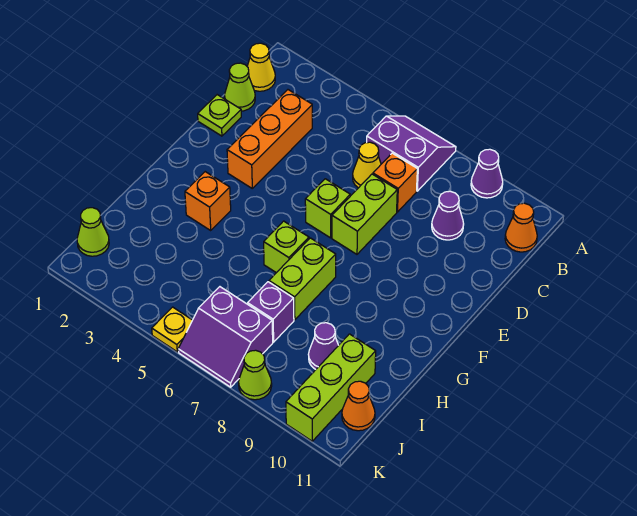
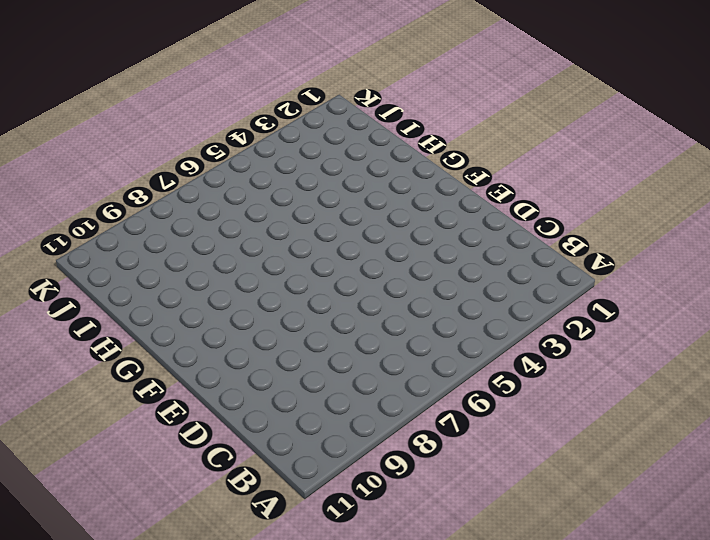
none -> purple 2x2 slope [367,116,456,191]
none -> purple 1x1 cone [471,149,503,198]
none -> yellow 1x1 cone [247,43,275,91]

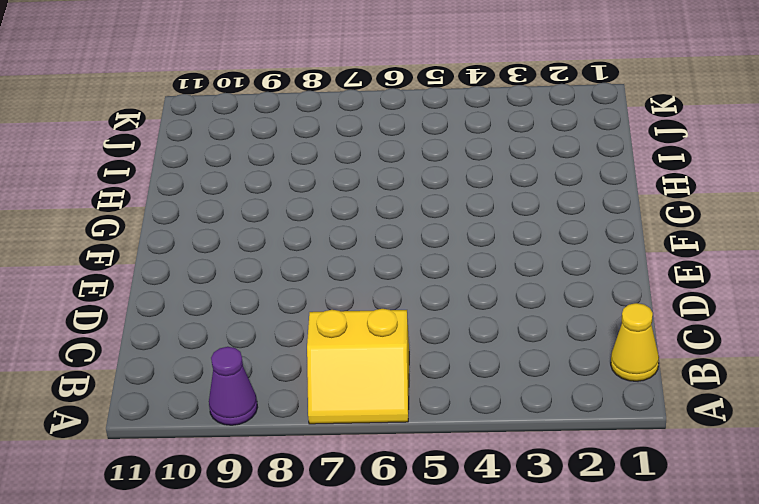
yellow 2x2 slope [307,309,409,424] -> purple 2x2 slope [367,116,456,191]
none -> orange 1x1 cone [505,203,537,252]
none -> lime 1x1 cone [225,63,255,111]
none -> orange 1x3 brick [227,90,312,188]

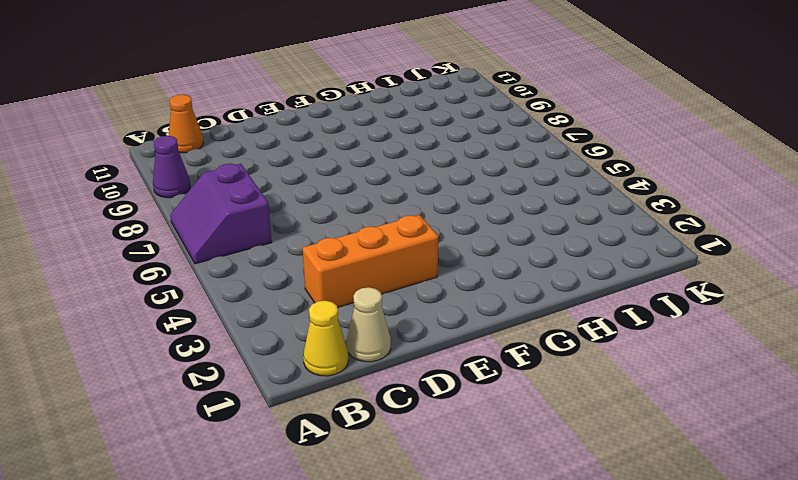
tan 1x1 cone [347,287,391,362] -> lime 1x1 cone [225,63,255,111]
none -> yellow 1x1 cone [353,142,381,188]
none -> orange 1x1 brick [373,153,417,212]
none -> purple 1x1 cone [432,191,464,240]

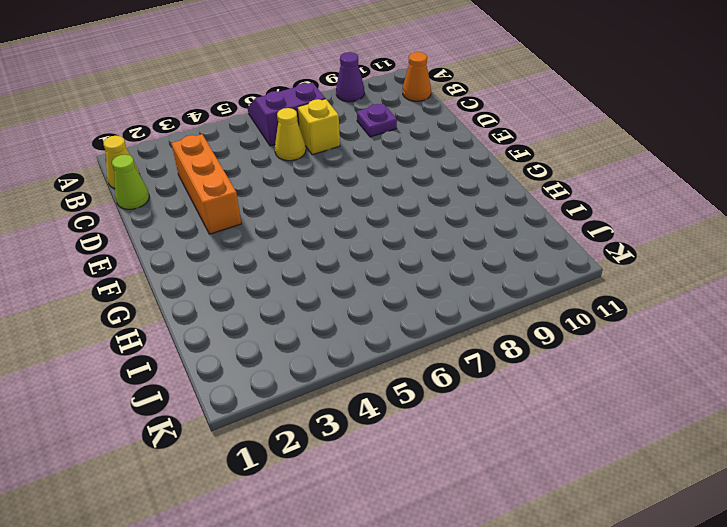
yellow 1x1 brick [298,99,340,155] -> orange 1x1 brick [373,153,417,212]
purple 1x1 plate [357,104,397,137] -> purple 1x1 cone [432,191,464,240]
none -> lime 1x1 plate [198,95,241,136]
none -> lime 1x2 brick [332,174,397,254]
none -> lime 1x1 brick [305,179,350,238]

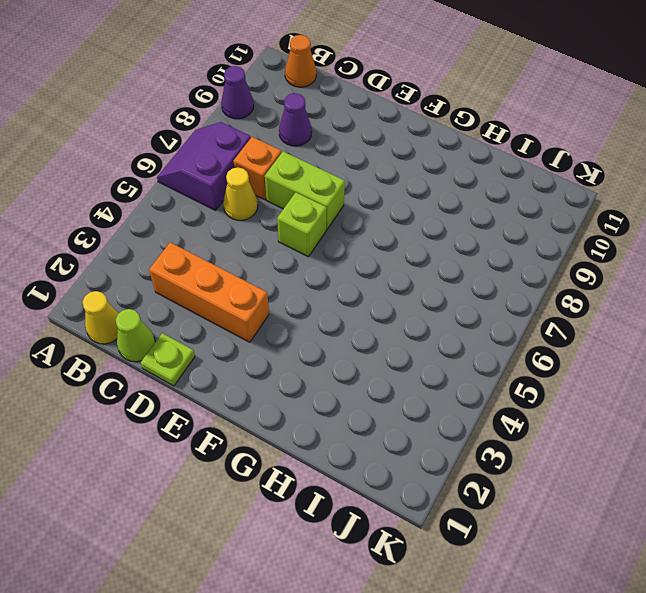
none -> orange 1x1 brick [185,172,231,230]
none -> lime 1x1 brick [264,221,309,273]
none -> lime 1x2 brick [269,238,336,320]

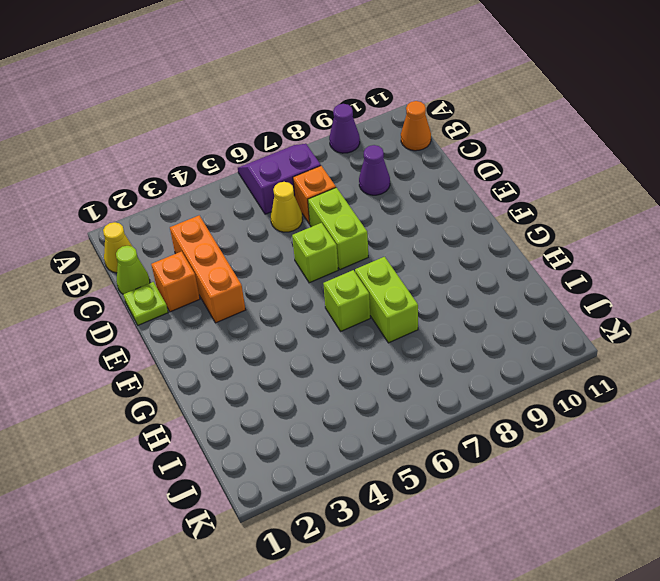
orange 1x1 brick [151,251,200,312] -> orange 1x1 brick moved to [185,172,231,230]
none -> purple 1x1 brick [248,282,294,342]
none -> purple 1x1 cone [308,323,339,369]
none -> lime 1x3 brick [286,334,376,441]

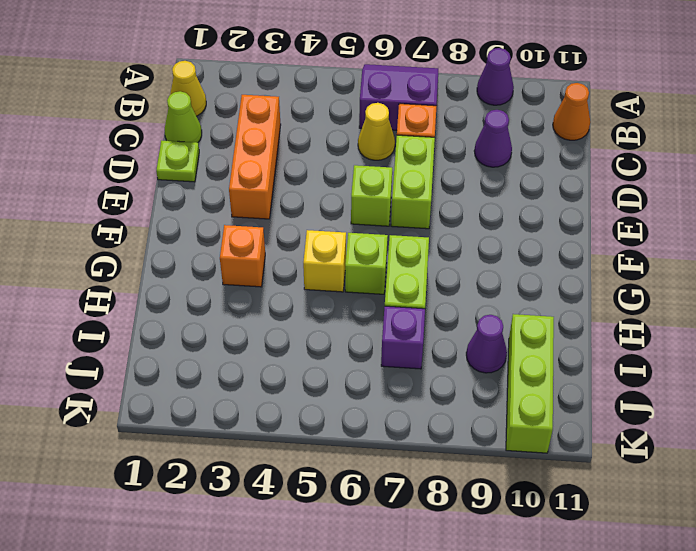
yellow 1x1 brick [303,230,346,292] -> none
none -> lime 1x1 cone [77,208,109,256]
none -> purple 2x2 slope [178,287,273,387]
none -> orange 1x1 cone [342,381,375,431]

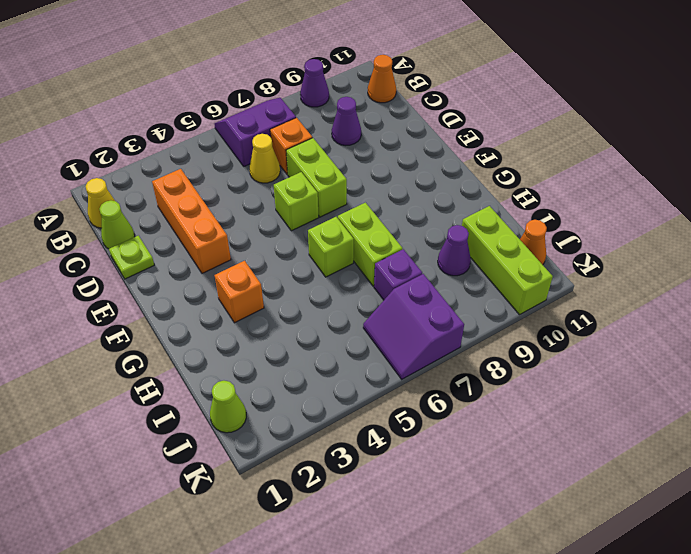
purple 2x2 slope [363,274,464,379] -> purple 2x2 slope turned to [178,287,273,387]
none -> yellow 1x1 plate [152,307,192,352]
none -> lime 1x1 cone [239,350,272,400]

